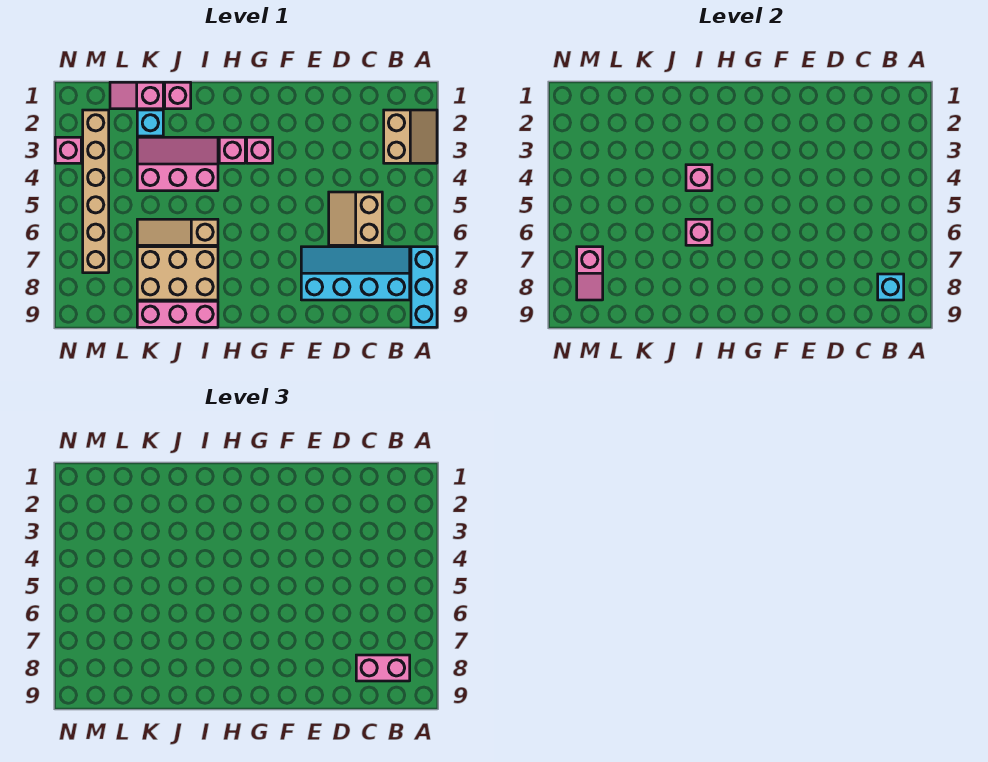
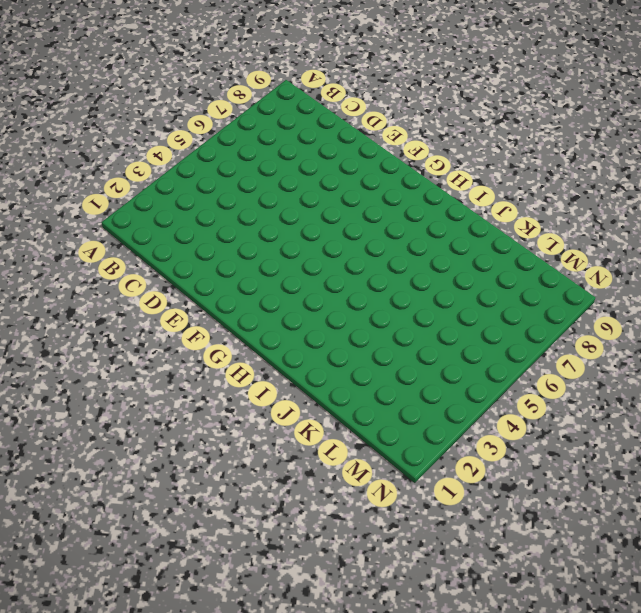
none -> tan 2x2 slope [384,110,437,163]
none -> cyan 1x3 brick [411,247,437,327]
none -> cyan 2x4 slope [301,247,410,300]

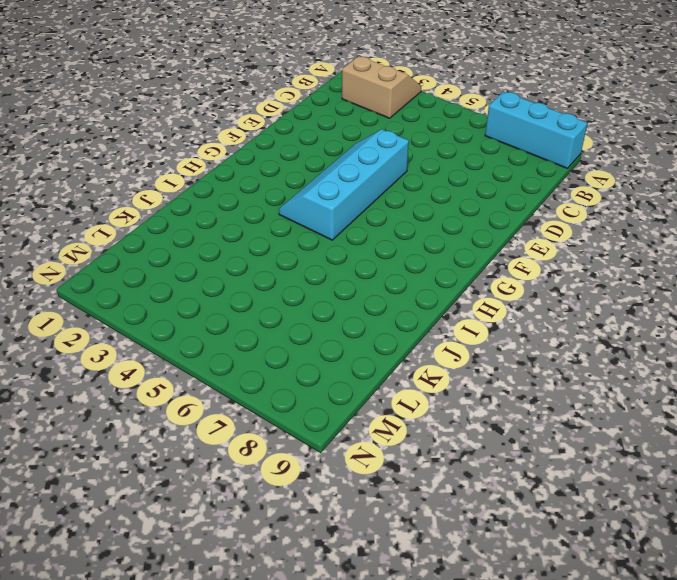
cyan 2x4 slope [279,129,409,240] -> cyan 2x4 slope moved to [301,247,410,300]
none -> tan 2x2 slope [329,192,382,245]
none -> pink 1x1 brick [247,137,273,163]
none -> pink 1x1 brick [219,137,245,163]

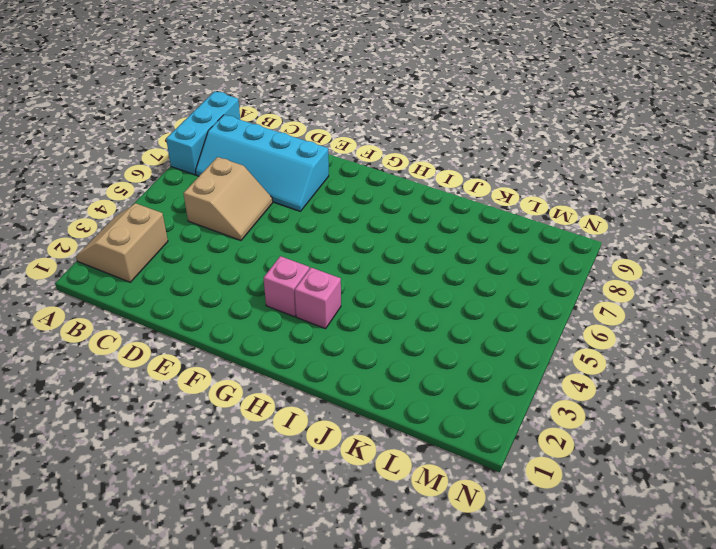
none -> pink 2x3 slope [137,137,218,191]
none -> tan 1x3 slope [137,219,218,245]
none -> tan 2x3 brick [137,247,218,300]

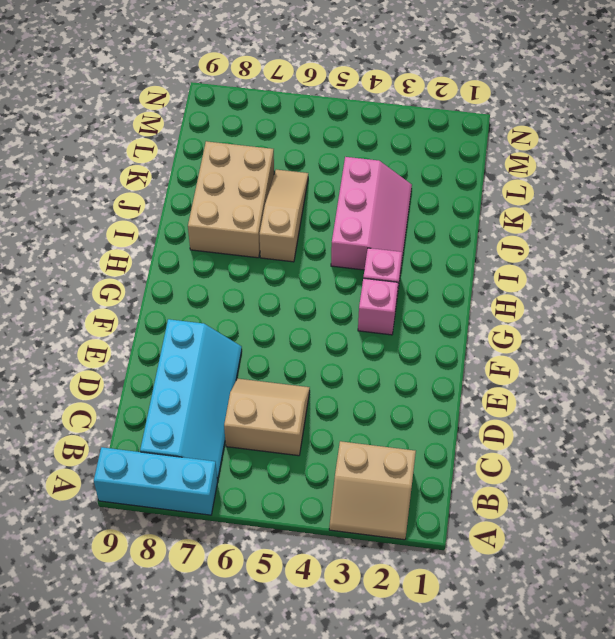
none -> pink 1x3 brick [137,301,218,327]
none -> pink 1x1 brick [165,82,191,109]
none -> pink 1x2 slope [110,82,163,109]

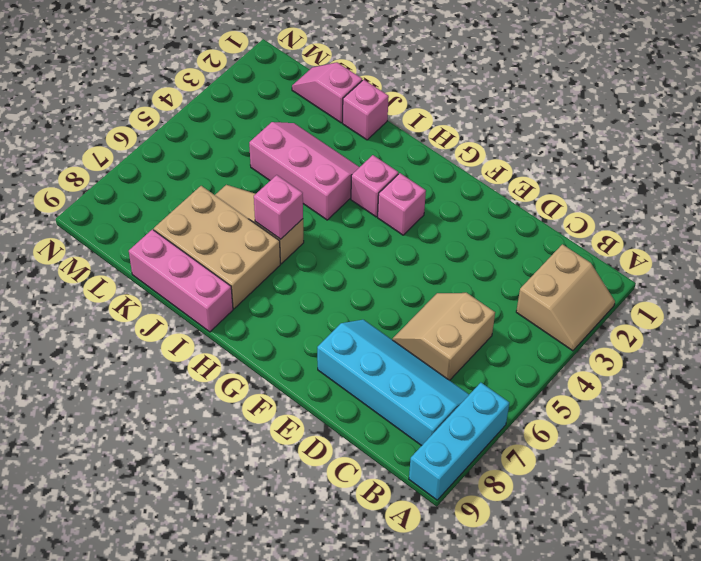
none -> cyan 1x1 brick [137,110,163,136]
none -> tan 1x6 brick [83,110,109,273]
none -> pink 1x1 brick [55,137,81,163]

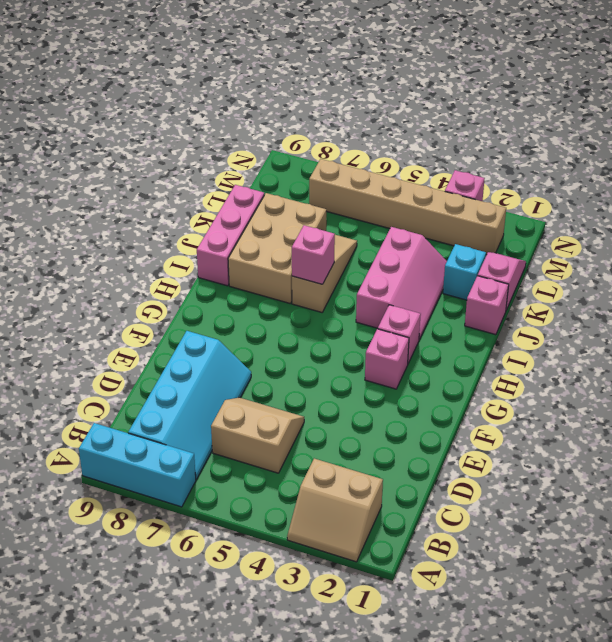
none -> cyan 1x1 brick [878,274,904,300]
none -> pink 1x1 brick [686,165,712,191]
none -> pink 1x2 slope [577,247,603,300]

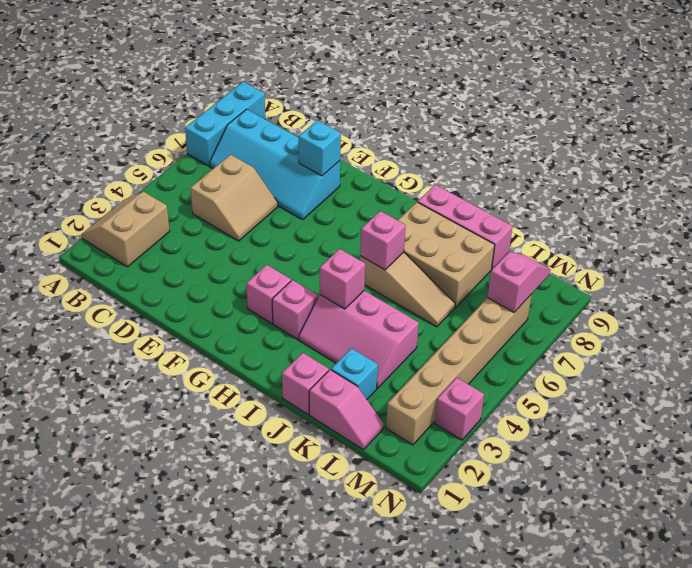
cyan 1x1 brick [299,120,341,176] -> cyan 1x1 brick moved to [878,274,904,300]
none -> pink 1x2 brick [356,655,410,681]

